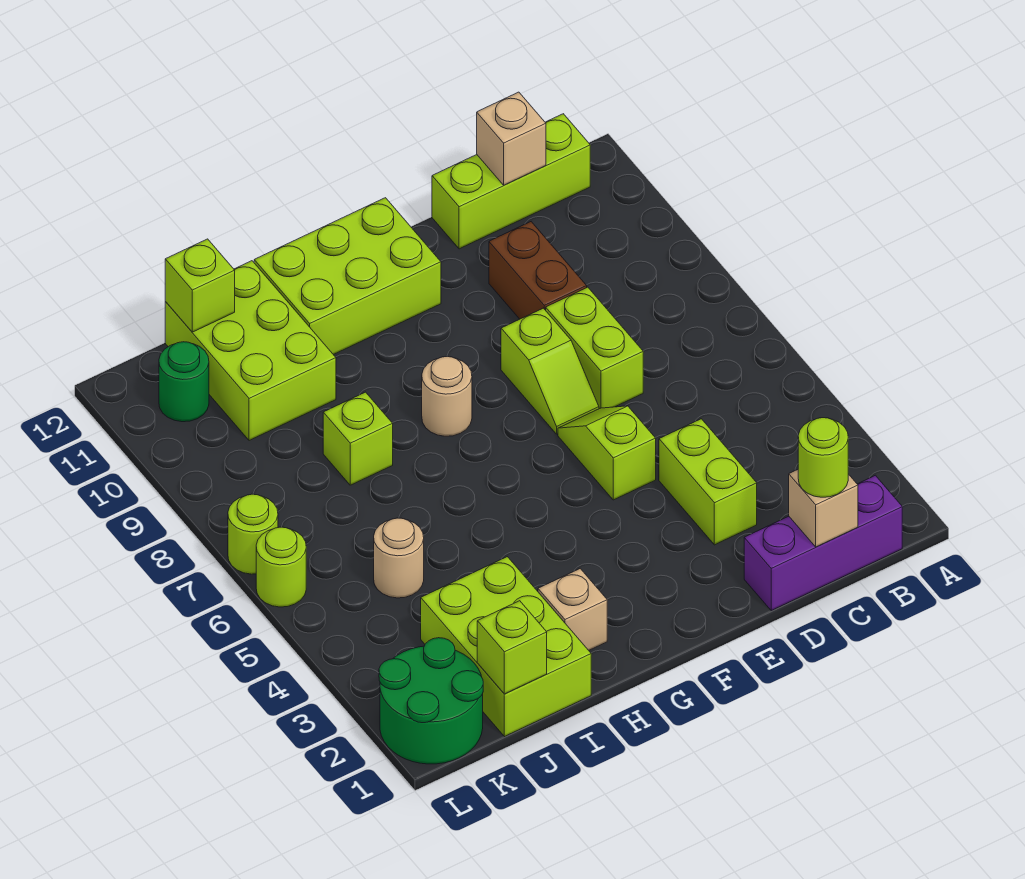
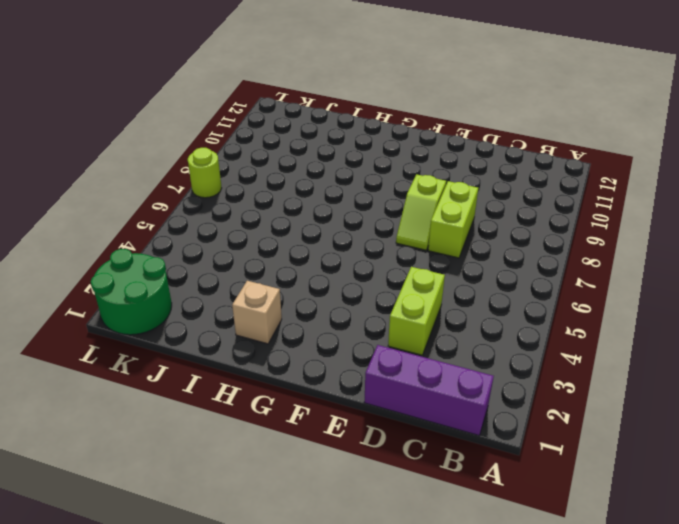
none -> lime 1x3 brick [432,114,590,249]
none -> brown 1x2 brick [489,222,587,319]
none -> lime 1x2 slope [558,406,656,500]

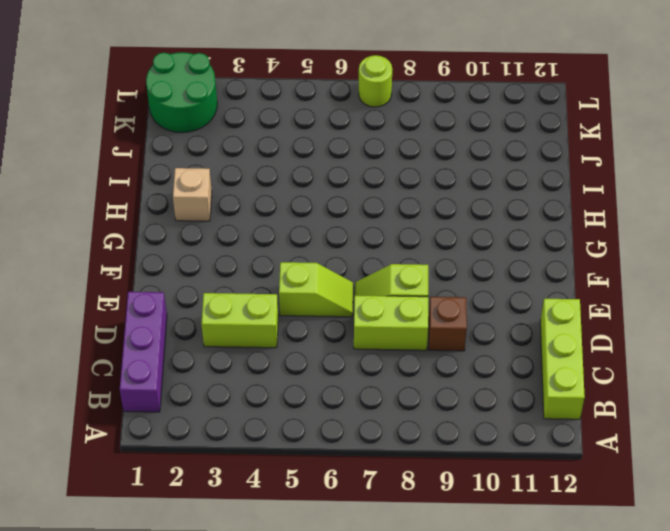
brown 1x1 brick [429,297,467,351] -> brown 1x2 brick [489,222,587,319]
none -> lime 2x3 brick [254,198,441,355]
none -> tan 1x1 round brick [422,357,472,436]
none -> lime 2x3 brick [421,557,591,737]

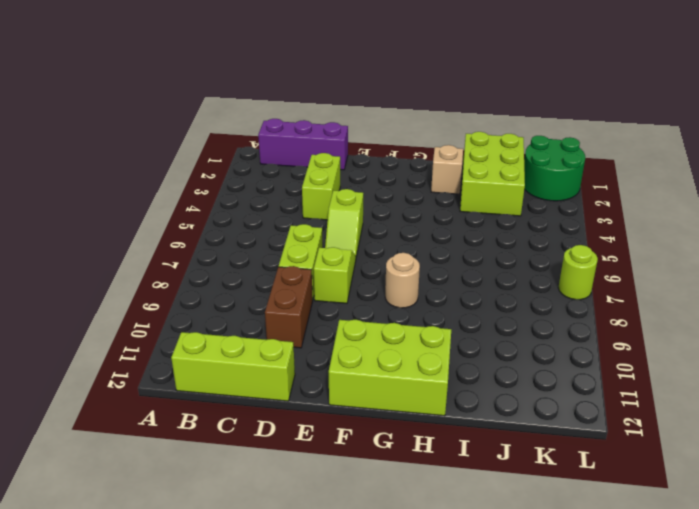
none -> lime 1x1 brick [323,392,393,485]
none -> lime 2x3 brick [165,261,336,441]
none -> tan 1x1 round brick [374,518,424,598]

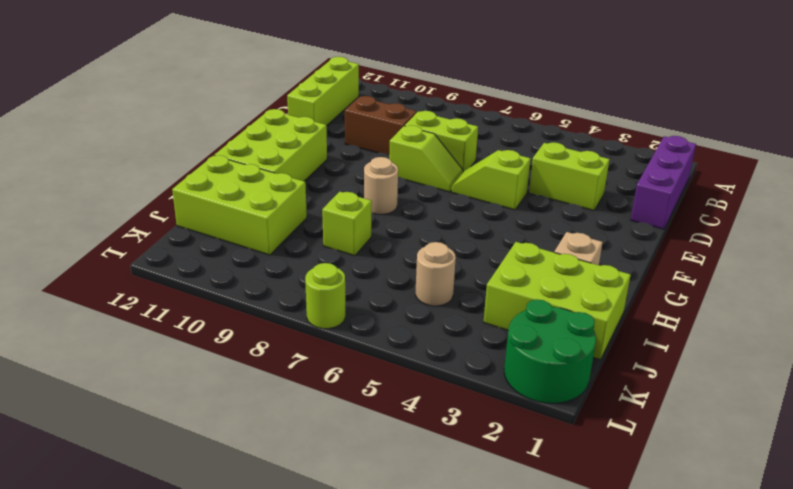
none -> green 1x1 round brick [159,342,209,422]
none -> lime 1x1 round brick [256,527,306,607]
none -> tan 1x1 brick [789,470,858,547]

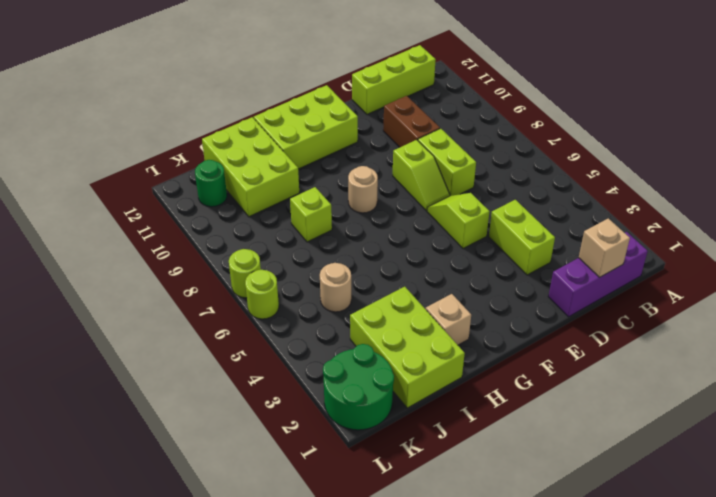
none -> tan 1x1 brick [477,92,546,185]
none -> lime 1x1 brick [477,601,547,694]
none -> lime 1x1 brick [165,239,235,332]

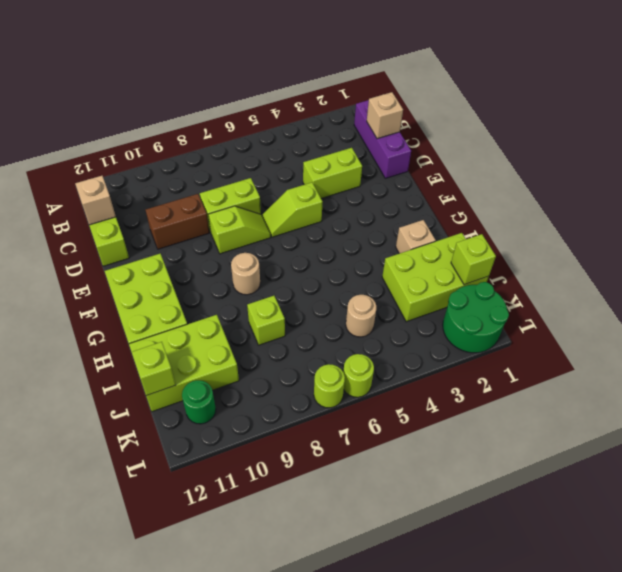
none -> lime 1x1 round brick [798,418,848,497]

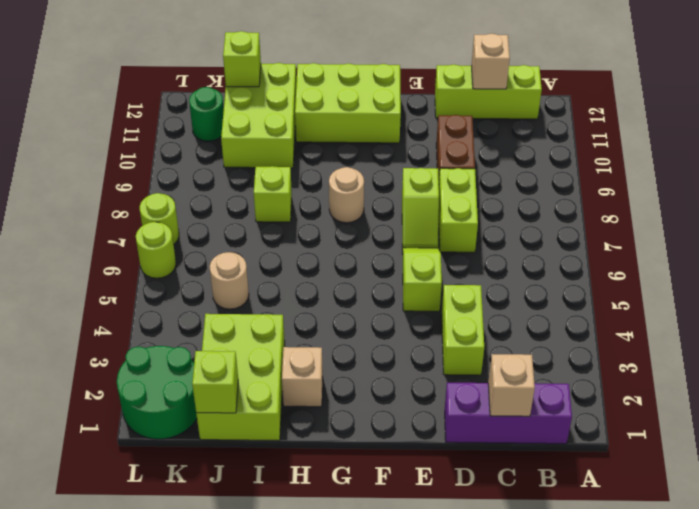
none -> lime 1x1 round brick [798,418,848,497]

